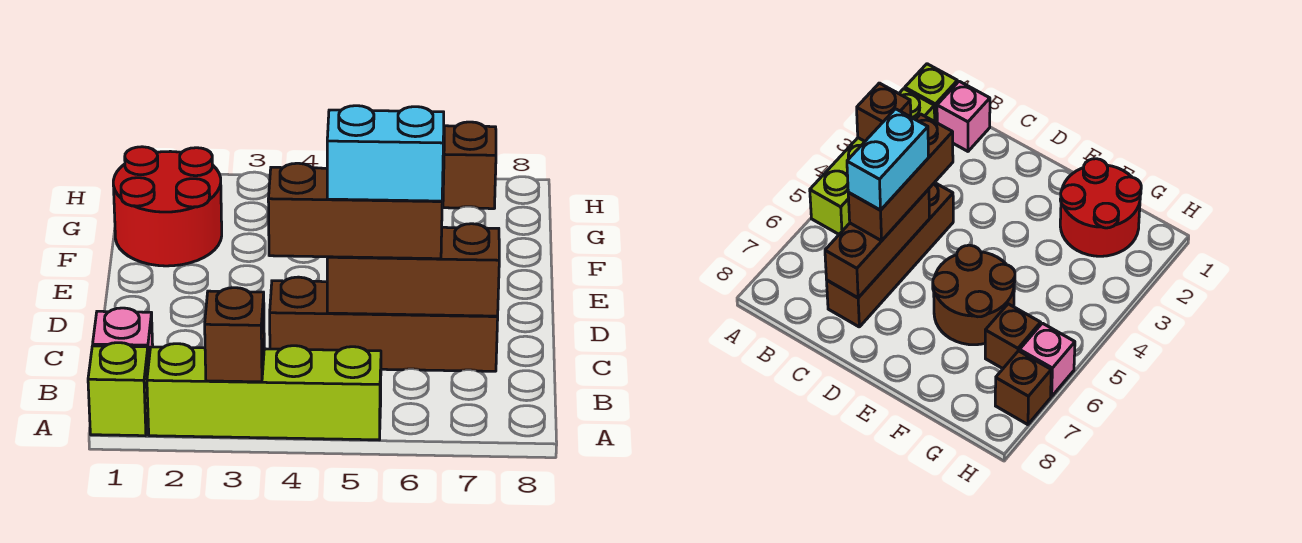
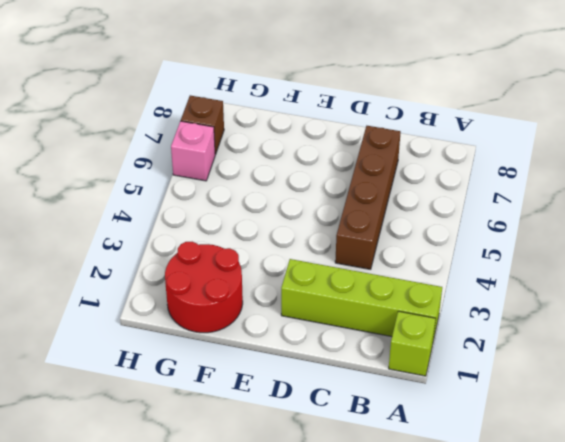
lime 1x4 brick [281,259,442,340] -> lime 1x4 brick turned to [147,344,381,440]
none -> pink 1x1 brick [93,308,153,365]
none -> brown 2x2 round brick [933,245,1015,345]
none -> brown 1x1 brick [985,304,1041,369]

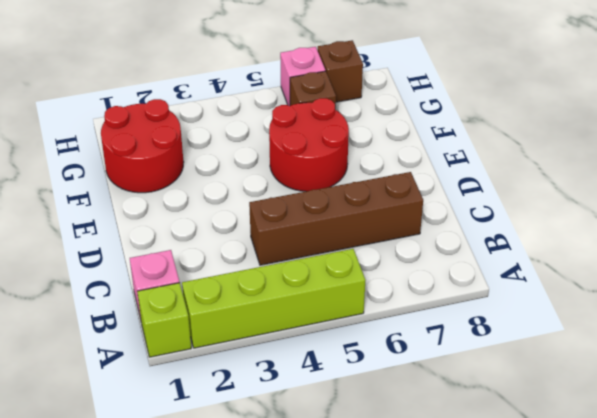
red 2x2 round brick [269,98,349,192] -> brown 2x2 round brick [933,245,1015,345]
none -> brown 1x1 brick [205,288,264,382]
none -> brown 1x3 brick [327,224,499,316]
none -> brown 1x3 brick [268,163,442,259]

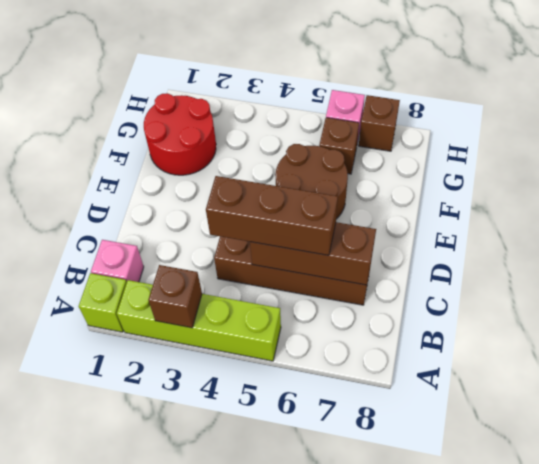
none -> cyan 1x2 brick [327,106,444,201]

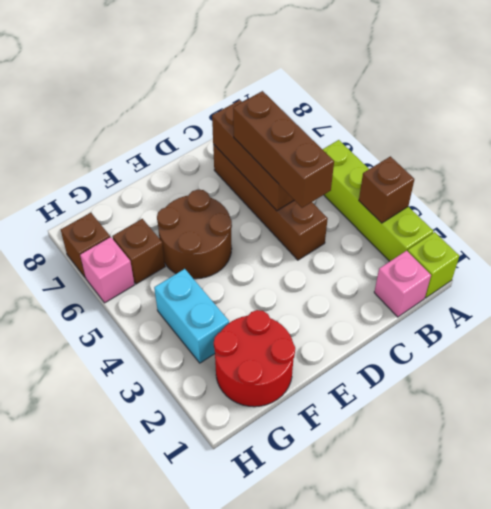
cyan 1x2 brick [154,269,229,363] -> cyan 1x2 brick moved to [327,106,444,201]

